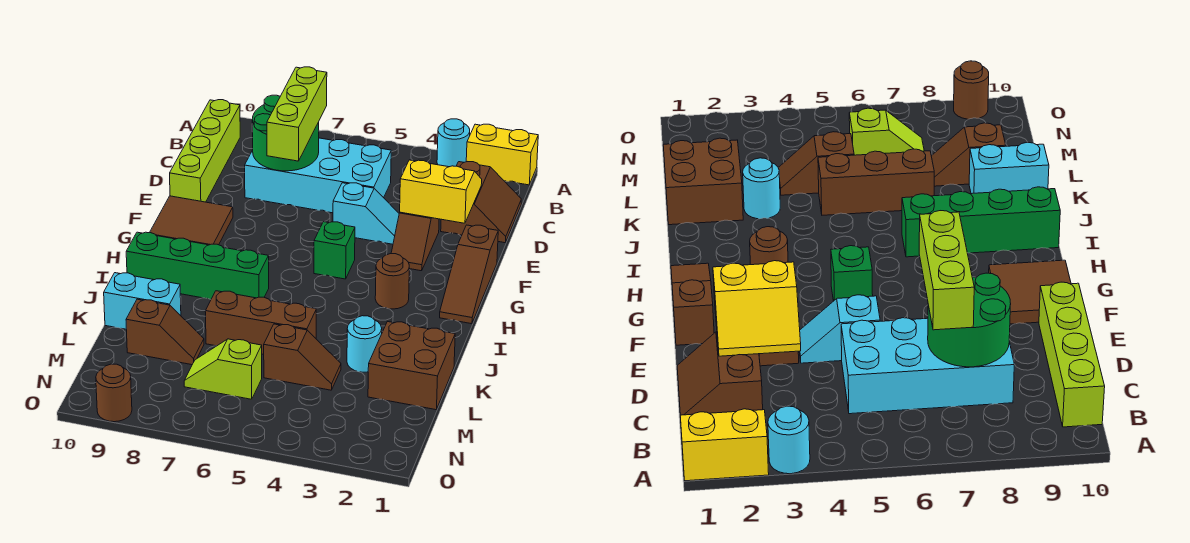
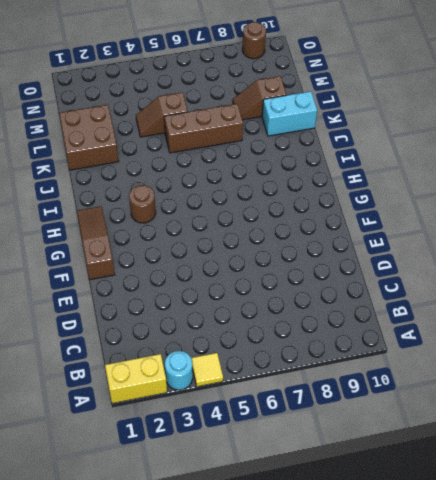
yellow 1x1 tile [191,353,223,387] -> none
none -> lime 1x4 brick [170,100,240,202]
none -> brown 2x2 slope [441,162,521,243]
none -> cyan 2x4 brick [245,138,391,213]

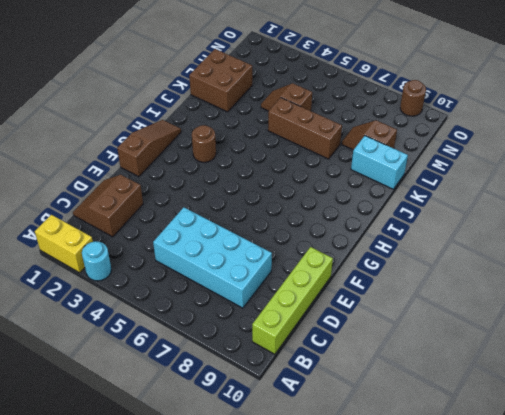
none -> brown 1x2 slope [391,212,439,271]
none -> cyan 1x2 slope [333,183,399,244]
none -> brown 2x2 tile [150,196,233,245]

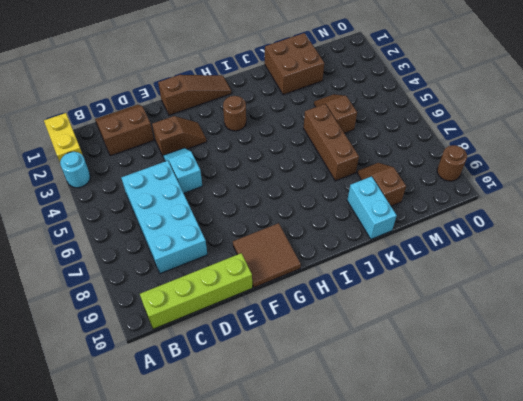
none -> green 1x1 brick [314,222,355,279]
none -> green 1x4 brick [126,232,269,299]
none -> cyan 1x1 round brick [347,316,382,372]

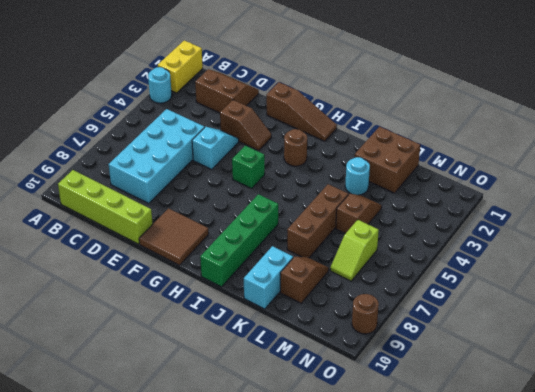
none -> green 2x2 round brick [252,95,319,171]
none -> yellow 2x2 slope [400,160,482,223]
none -> lime 1x3 brick [267,67,327,161]

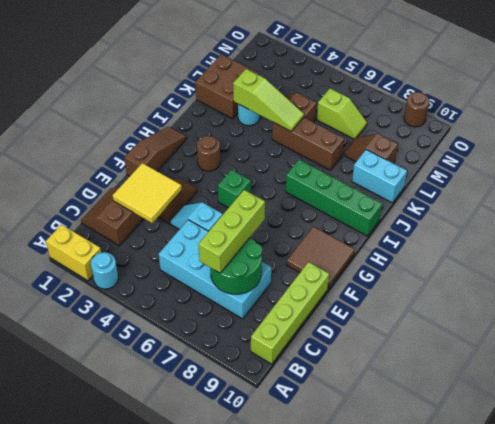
yellow 2x2 tile [113,163,182,223] -> yellow 2x2 slope [400,160,482,223]
lime 1x3 slope [233,69,304,132] -> none

